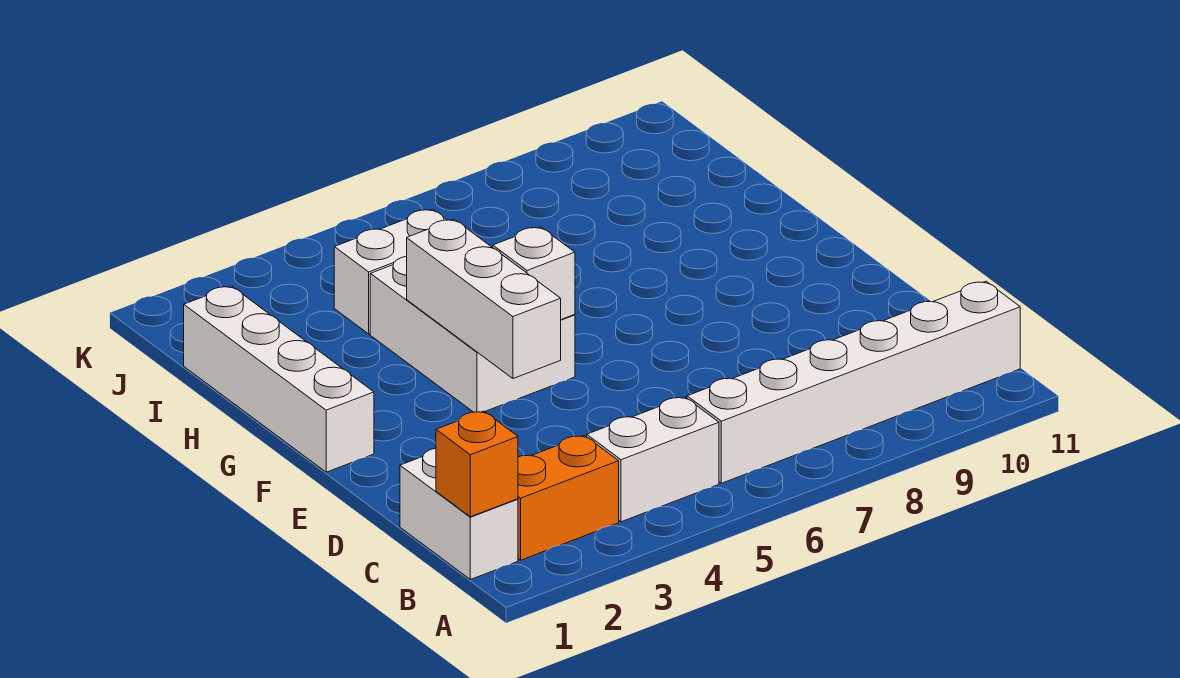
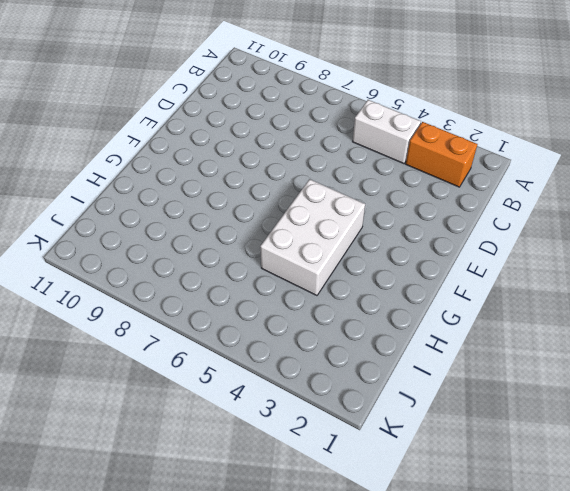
none -> white 1x2 brick [400,448,518,579]
none -> white 1x6 brick [687,281,1020,483]

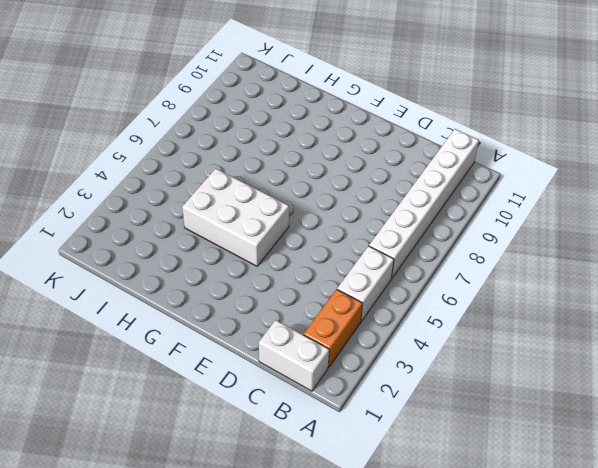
none -> white 1x4 brick [184,286,374,472]
none -> white 1x2 brick [334,209,447,334]

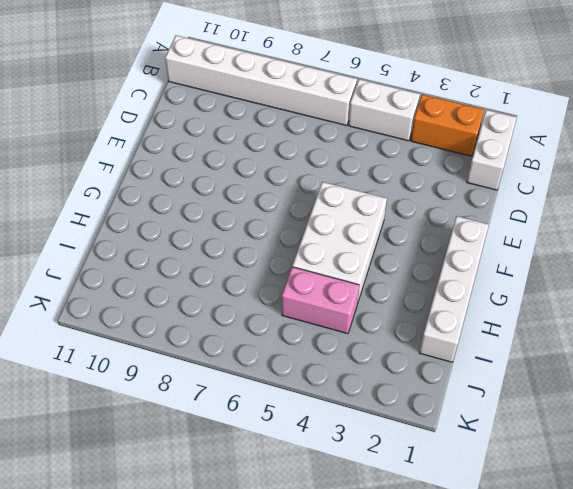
pink 1x2 brick [282,267,359,334] -> white 1x2 brick [334,209,447,334]
none -> orange 1x1 brick [436,411,518,517]
none -> white 1x3 brick [407,219,561,379]

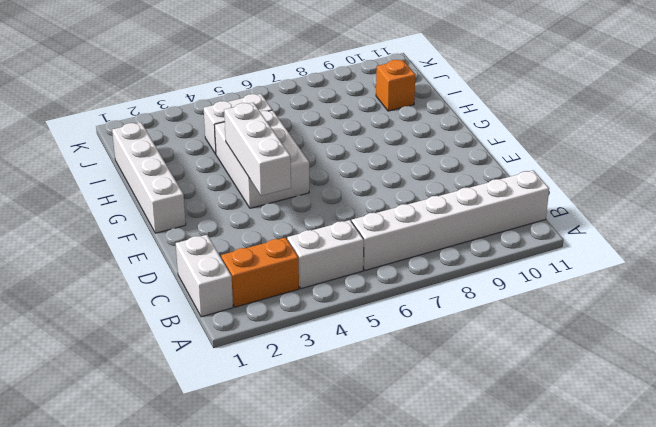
orange 1x1 brick [376,60,415,111] -> orange 1x1 brick moved to [436,411,518,517]
none -> white 1x1 brick [493,227,575,320]

